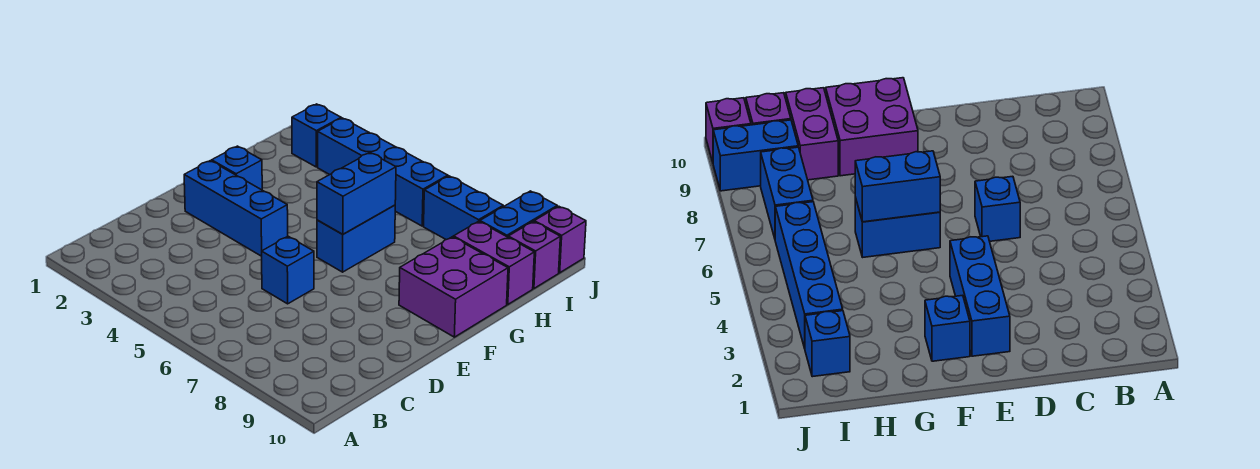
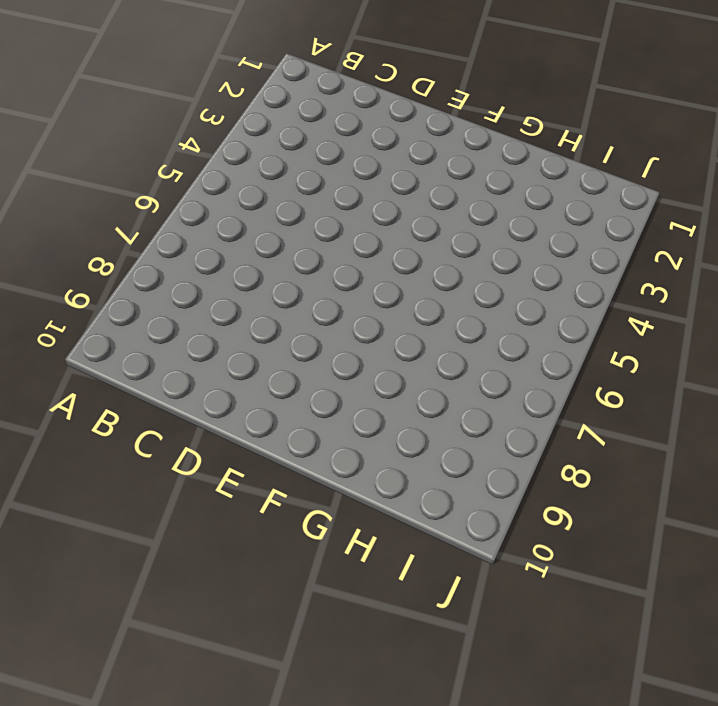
none -> blue 1x1 brick [262,236,314,304]
none -> blue 1x3 brick [184,161,288,256]
none -> blue 1x1 brick [212,146,262,190]

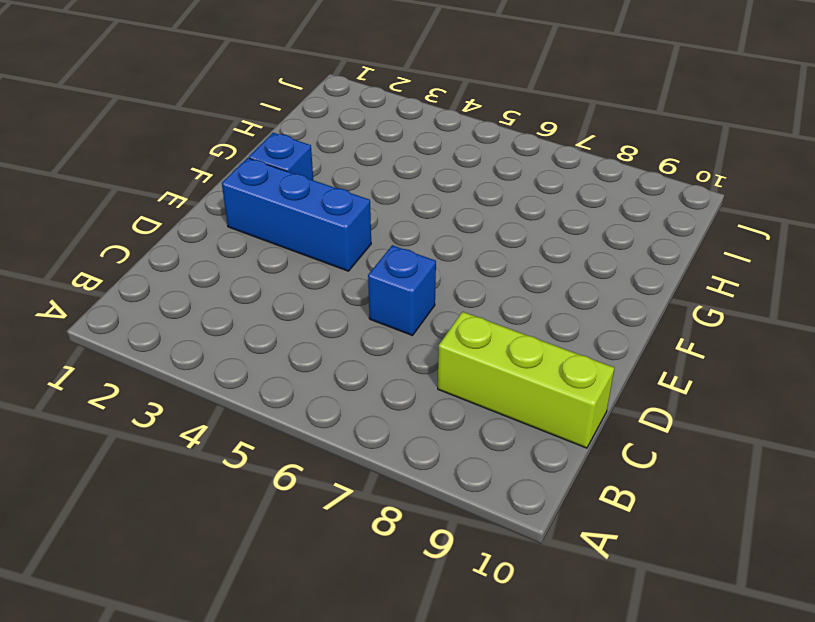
lime 1x3 brick [438,312,614,448] -> none
none -> blue 1x2 brick [317,205,395,272]
none -> purple 2x2 brick [399,237,508,337]
none -> purple 1x2 brick [454,221,534,305]

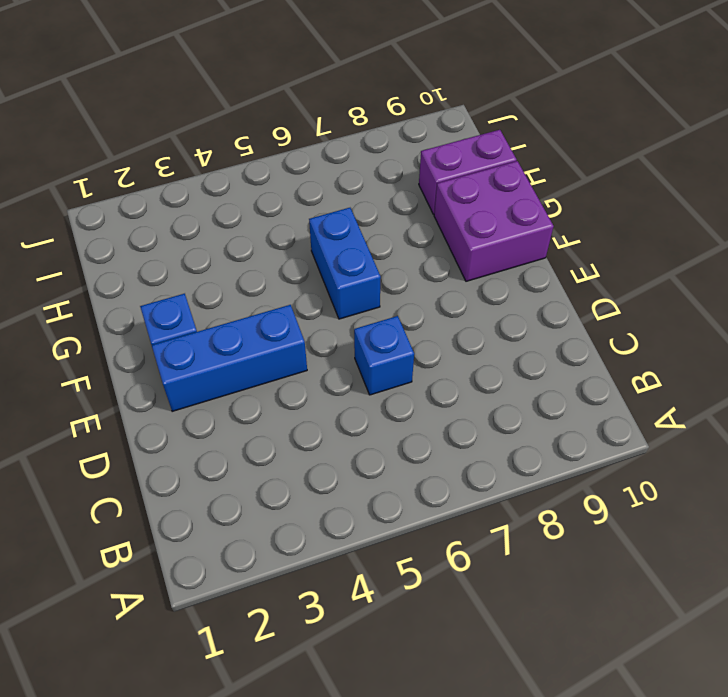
none -> blue 1x1 brick [292,104,341,167]
none -> blue 1x4 brick [318,118,448,226]
none -> blue 1x2 brick [424,176,503,240]

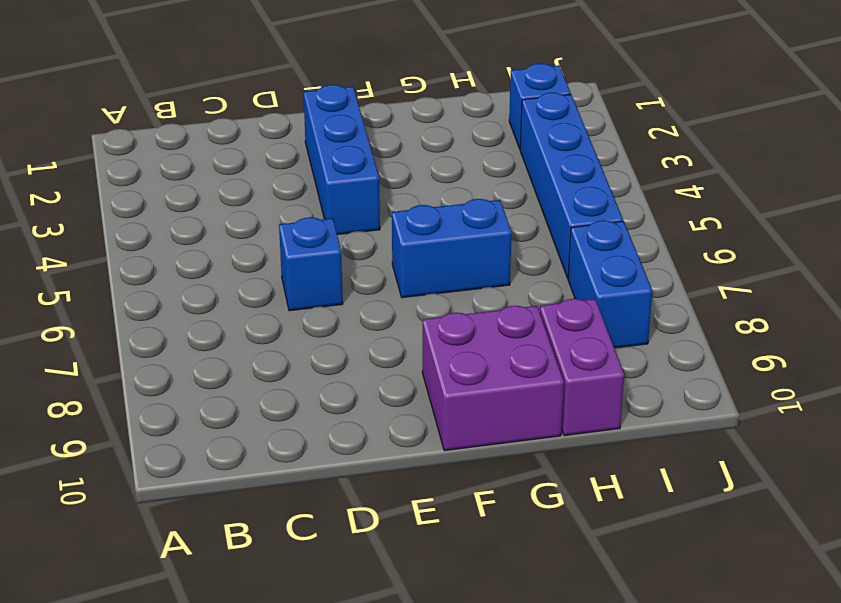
none -> blue 1x1 brick [212,146,262,190]
none -> blue 1x2 brick [480,191,557,237]
none -> purple 1x1 brick [508,222,560,288]

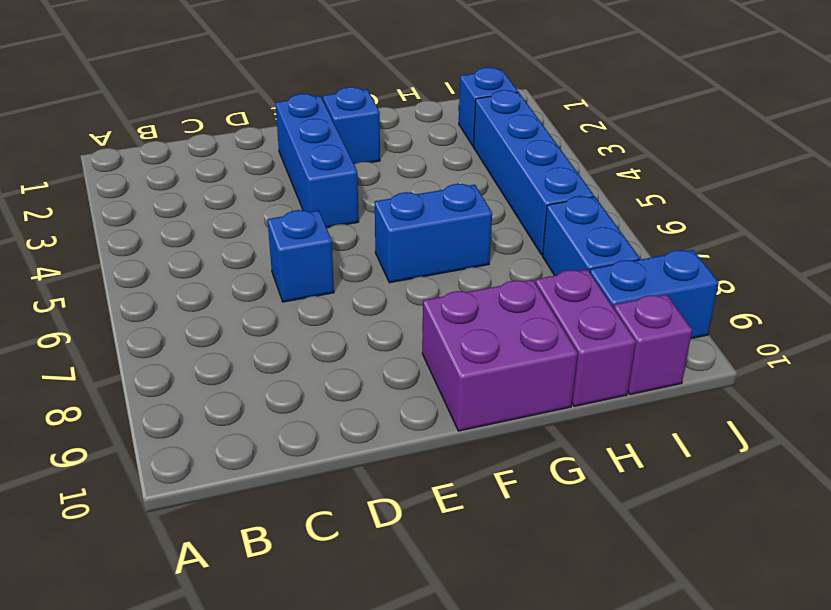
none -> purple 1x1 brick [534,206,586,273]
none -> blue 1x2 brick [317,153,396,234]

